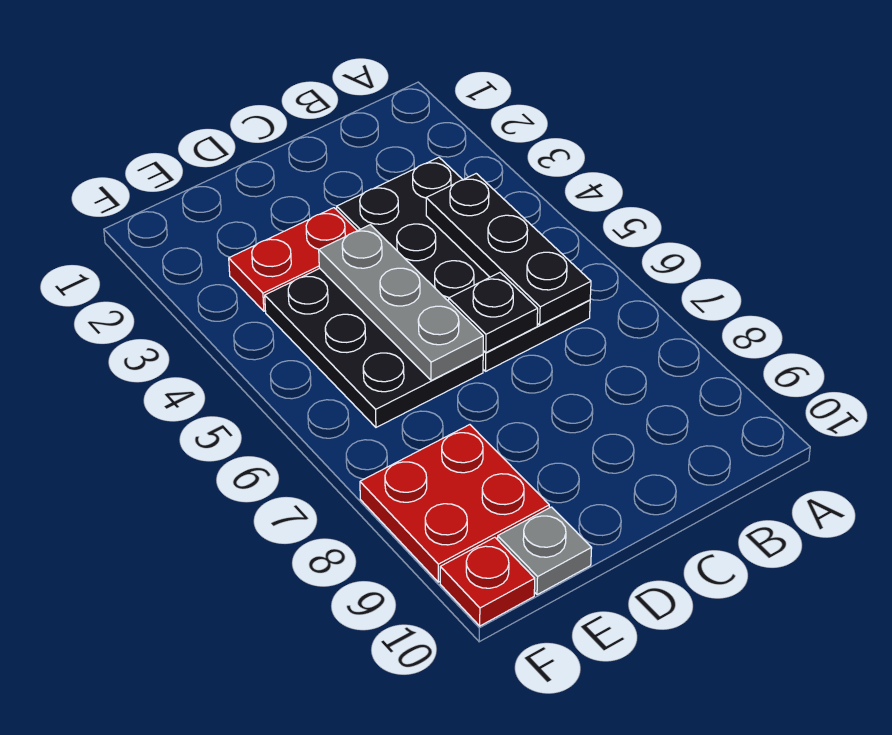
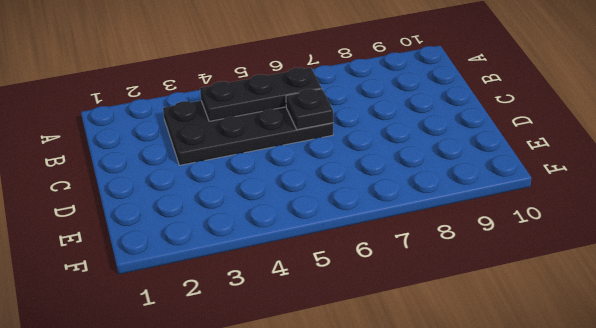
none -> red 1x2 plate [229,208,357,311]
none -> black 2x3 plate [265,268,483,427]

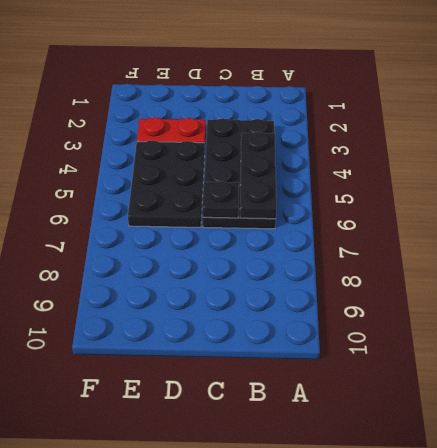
none -> red 2x2 plate [360,425,549,582]
none -> grey 1x1 plate [498,507,592,595]

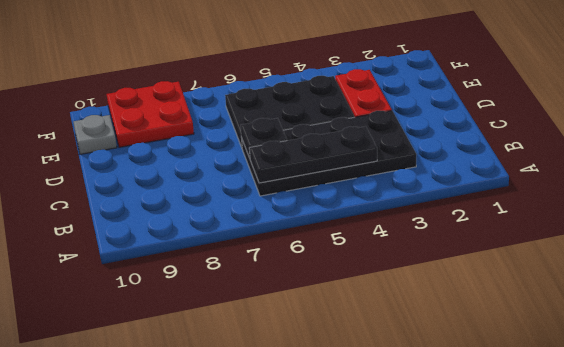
none -> red 1x1 plate [440,537,535,626]
none -> grey 1x3 plate [319,225,483,381]

